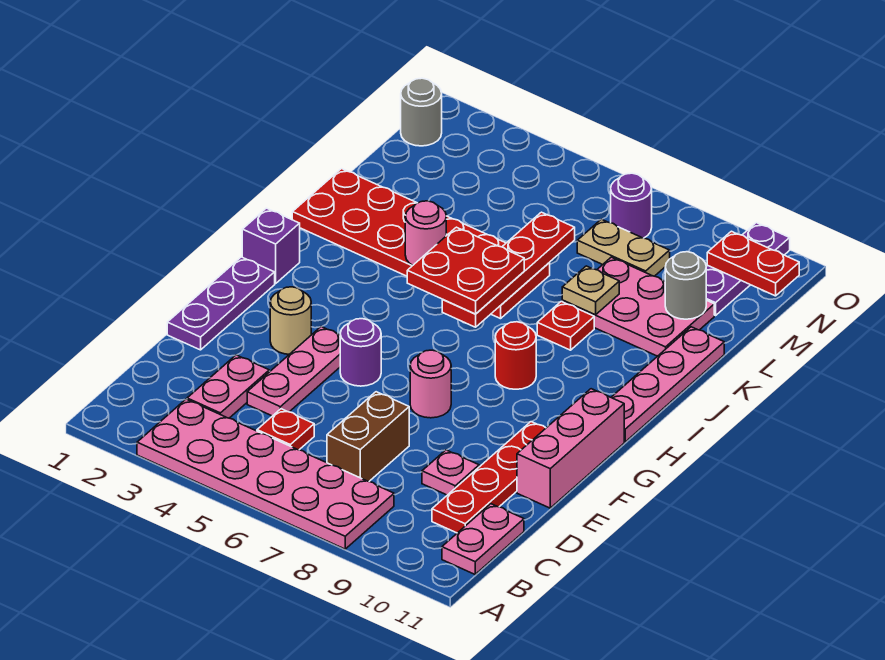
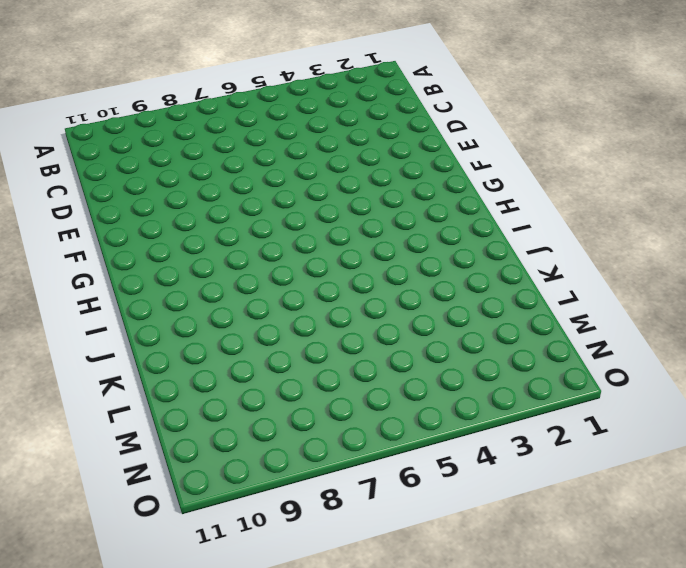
none -> pink 2x6 plate [137,399,394,549]
none -> pink 1x2 plate [442,504,524,574]
none -> pink 1x2 plate [187,355,269,418]

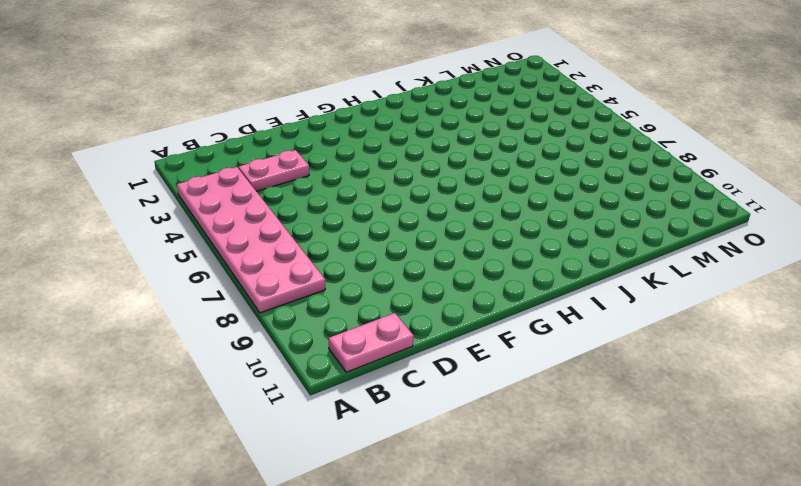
none -> red 1x1 plate [257,409,314,450]
none -> brown 1x2 brick [327,392,409,481]
none -> red 1x4 plate [432,422,546,533]

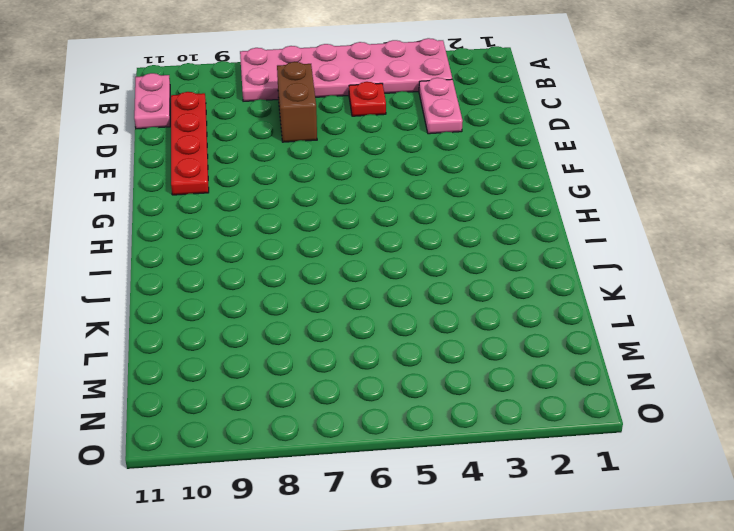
none -> pink 1x3 plate [247,327,340,416]
none -> pink 1x1 plate [422,450,479,495]
none -> purple 1x3 plate [167,257,275,350]

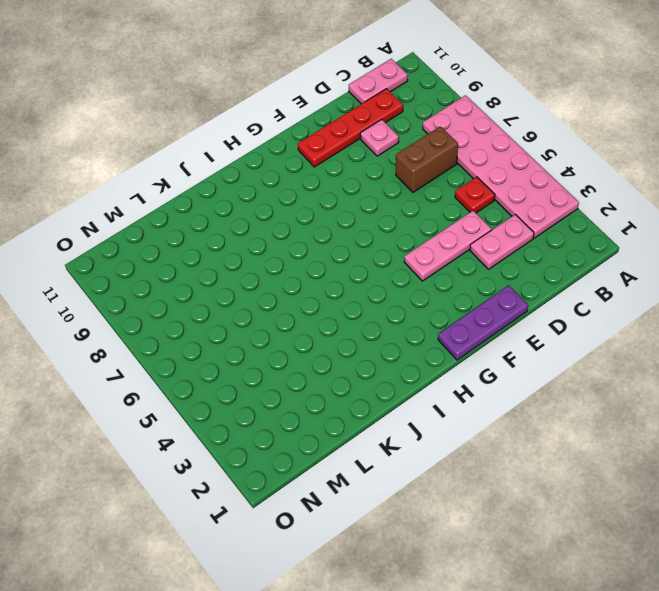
none -> pink 1x3 brick [517,389,624,508]
none -> tan 1x1 round brick [270,287,311,354]
none -> purple 1x1 round brick [340,319,381,386]

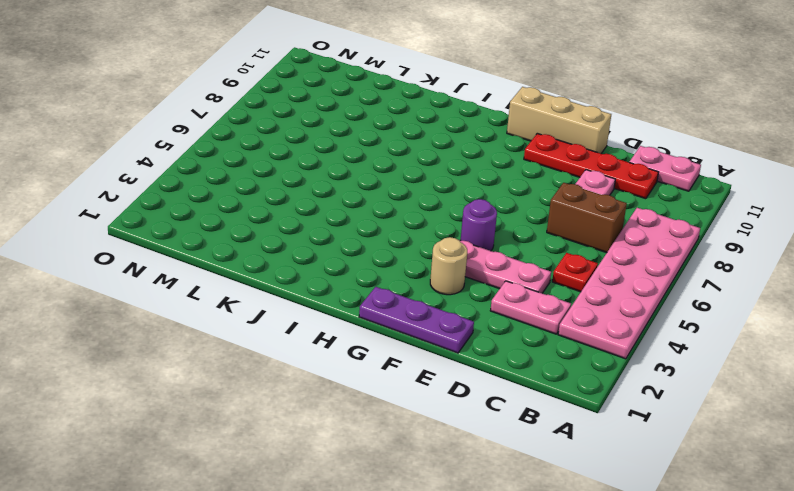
tan 1x3 brick [507,87,611,153] -> pink 1x3 brick [517,389,624,508]
none -> pink 1x1 round brick [410,350,451,418]
none -> purple 1x1 brick [242,208,300,284]
none -> red 1x1 round brick [495,322,536,389]

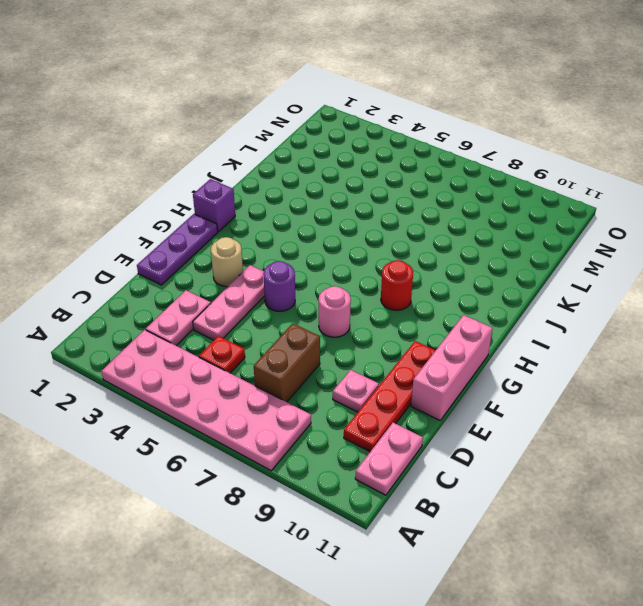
none -> pink 1x4 plate [611,327,724,442]
none -> red 2x6 plate [292,169,550,319]
none -> red 1x1 plate [537,302,594,350]

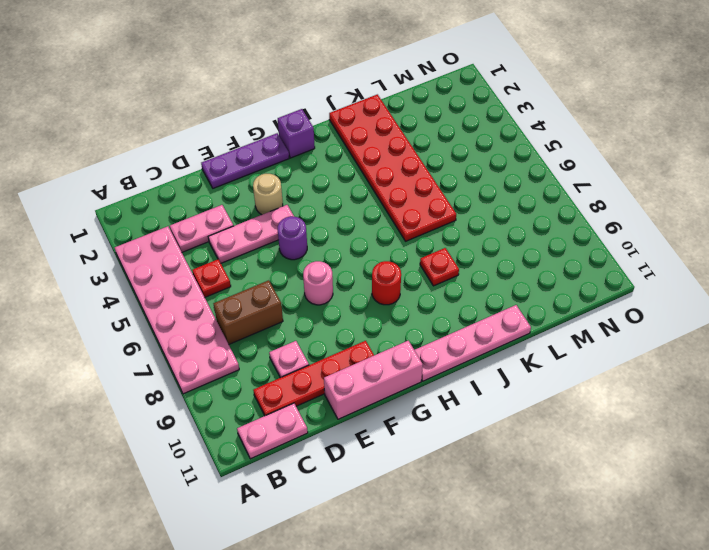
none -> pink 2x3 plate [562,257,714,356]
none -> tan 1x2 plate [577,219,670,276]
none -> purple 1x3 plate [706,223,790,316]

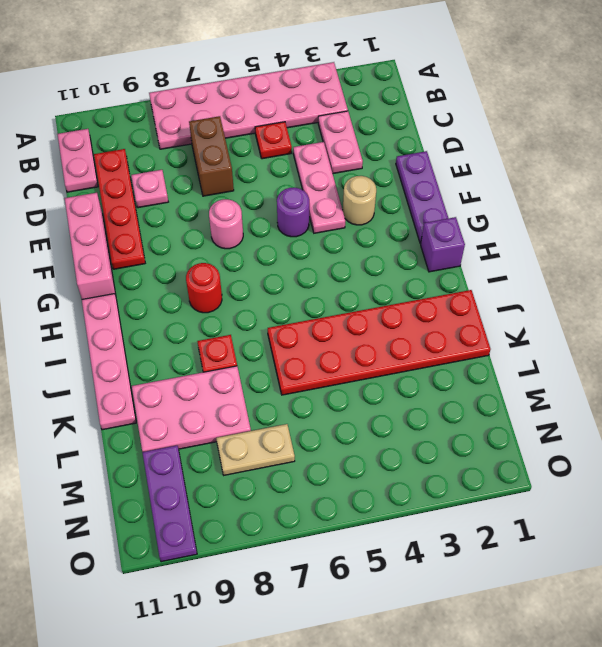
none -> grey 1x1 round brick [401,78,442,146]
none -> purple 1x1 round brick [611,173,652,238]
none -> red 1x4 plate [442,212,575,327]

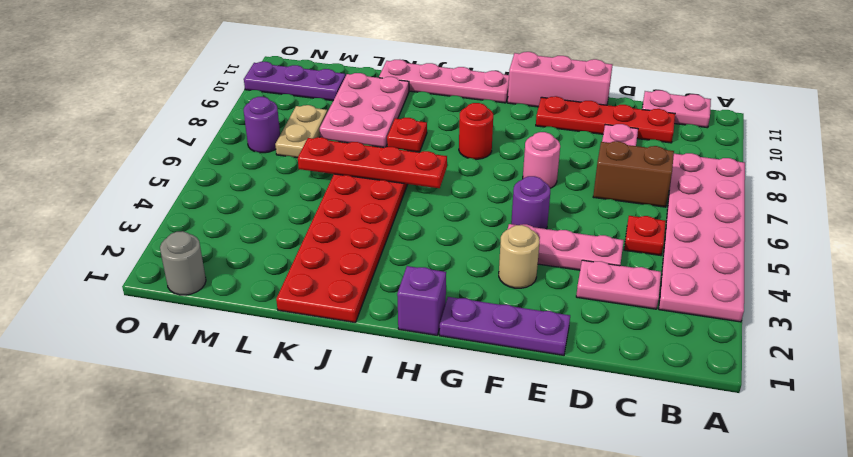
none -> pink 1x1 round brick [405,201,446,265]
none -> tan 1x1 plate [562,266,619,315]
none -> grey 1x1 round brick [665,252,706,319]

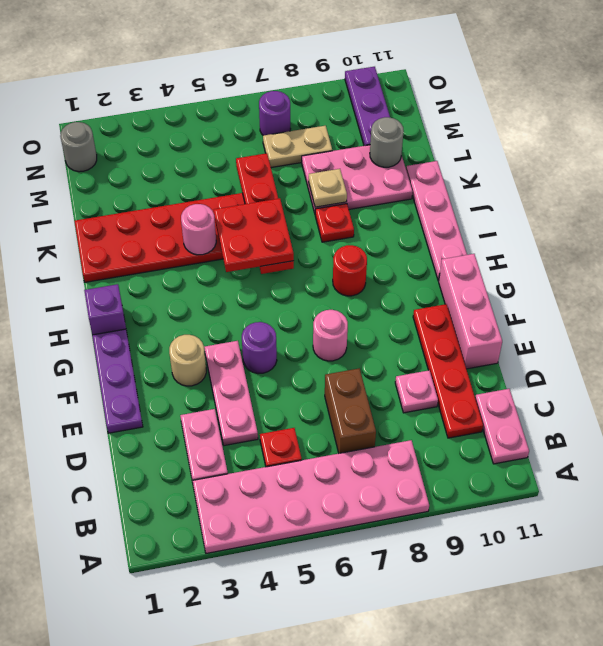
none -> red 1x2 plate [707,231,799,296]

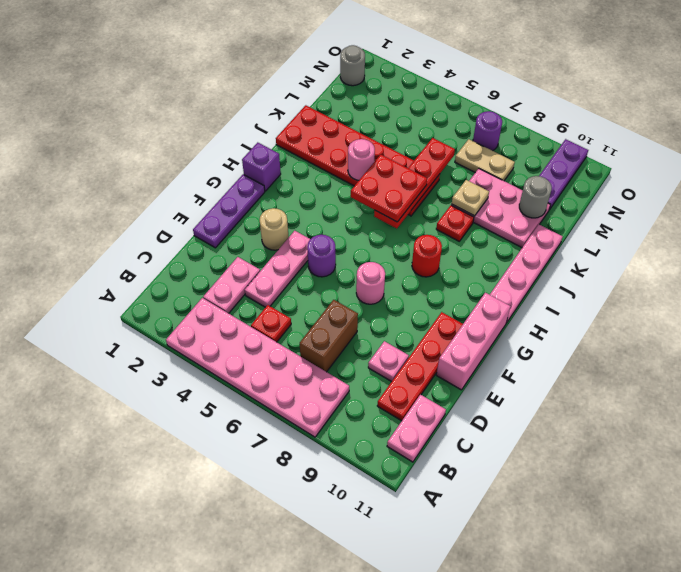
none -> red 1x2 plate [707,231,799,296]

